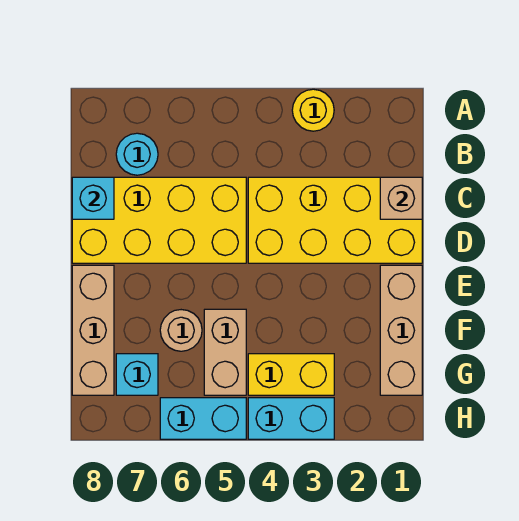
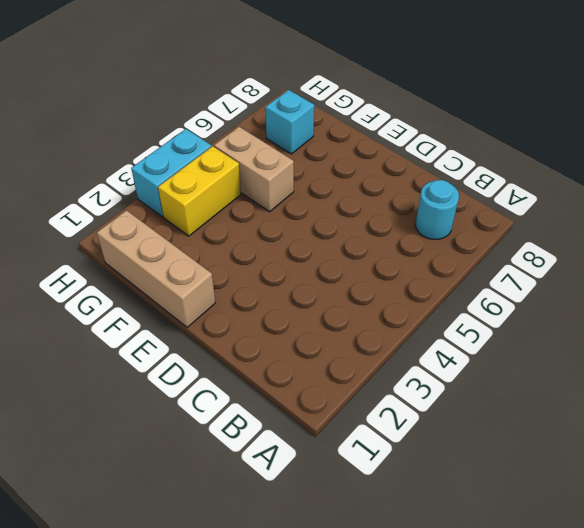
none -> yellow 1x1 round brick [292,89,334,131]
none -> yellow 2x4 brick [248,177,422,263]
none -> yellow 2x4 brick [72,177,246,263]

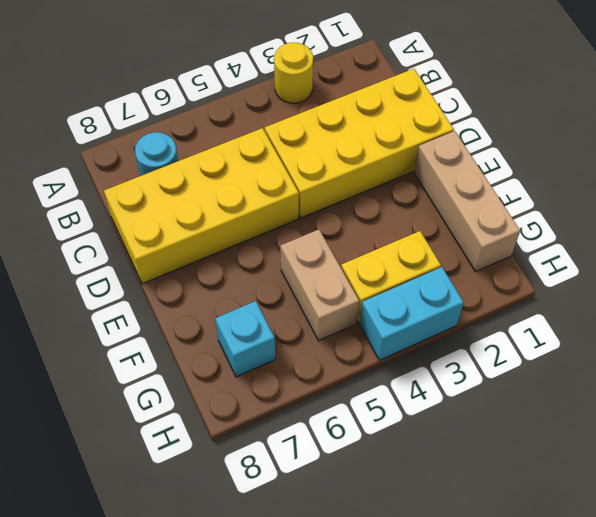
none -> tan 1x3 brick [72,265,114,395]
none -> tan 1x1 round brick [160,310,202,351]
none -> cyan 1x2 brick [160,398,246,439]

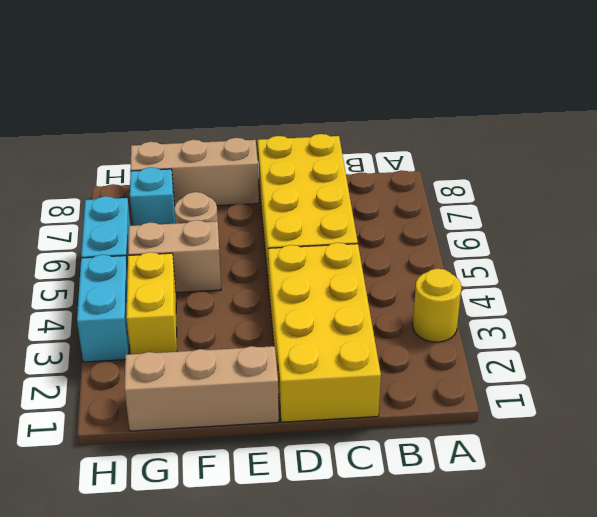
none -> cyan 1x1 round brick [116,133,158,175]
none -> tan 1x1 brick [380,177,422,219]
none -> cyan 1x1 brick [72,177,114,219]

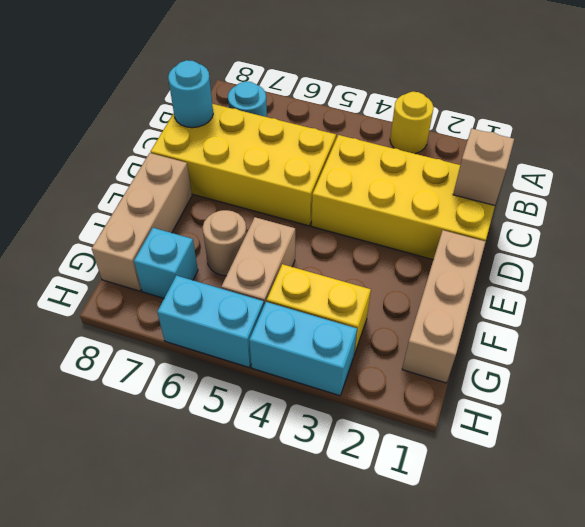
cyan 1x1 round brick [168,60,213,128] -> cyan 1x1 brick [72,177,114,219]

